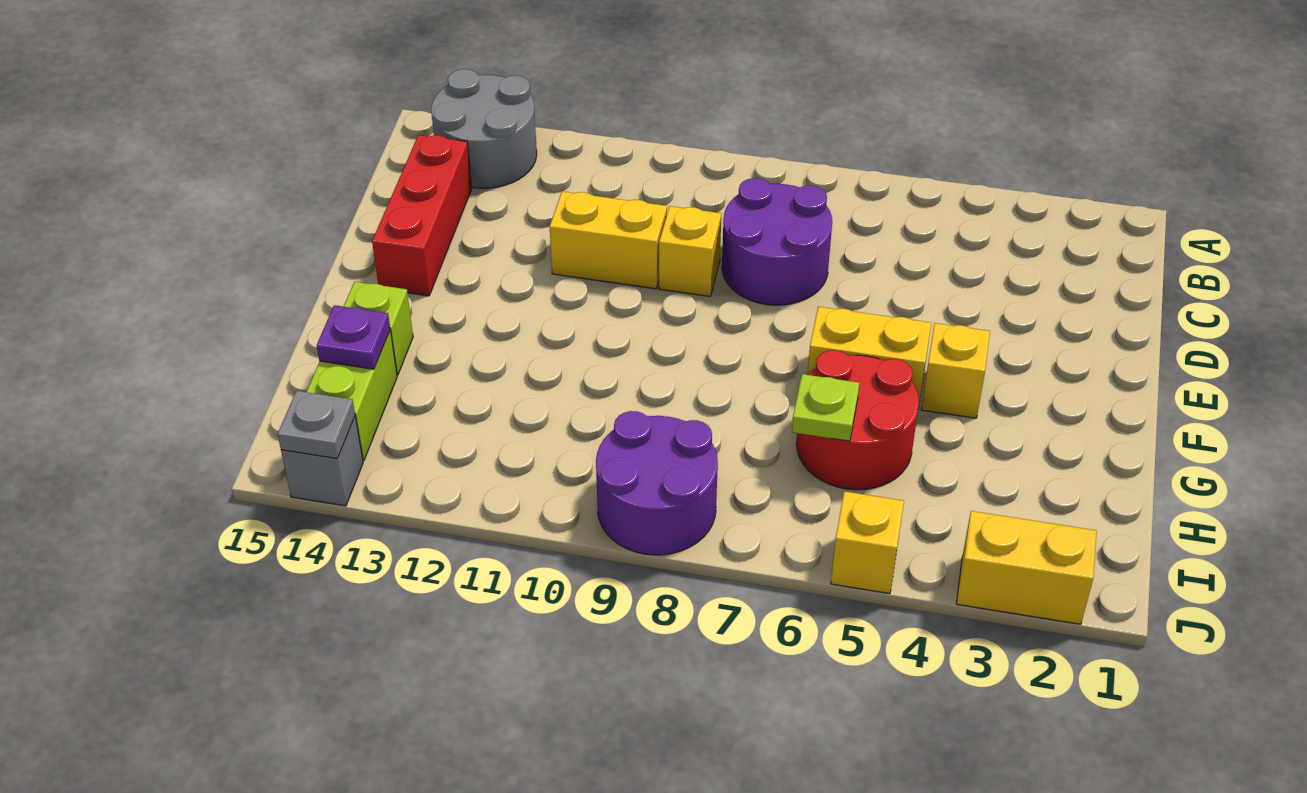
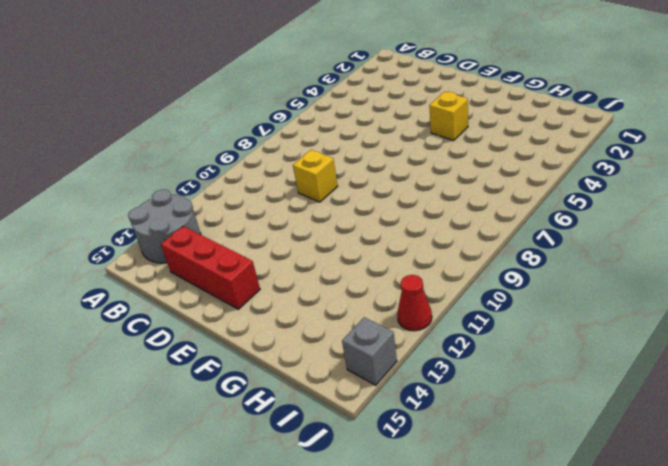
red 1x1 cone [397,275,432,331] -> none
none -> purple 2x2 round brick [722,178,832,305]
none -> yellow 1x2 brick [550,191,667,289]
none -> yellow 1x2 brick [808,306,931,409]

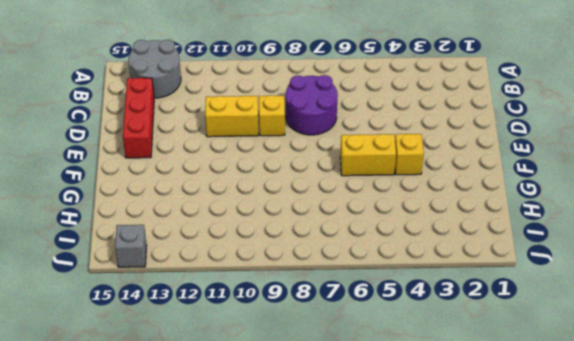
none -> red 2x2 round brick [796,350,919,490]
none -> lime 1x1 brick [343,282,413,375]
none -> lime 1x2 brick [306,330,397,461]

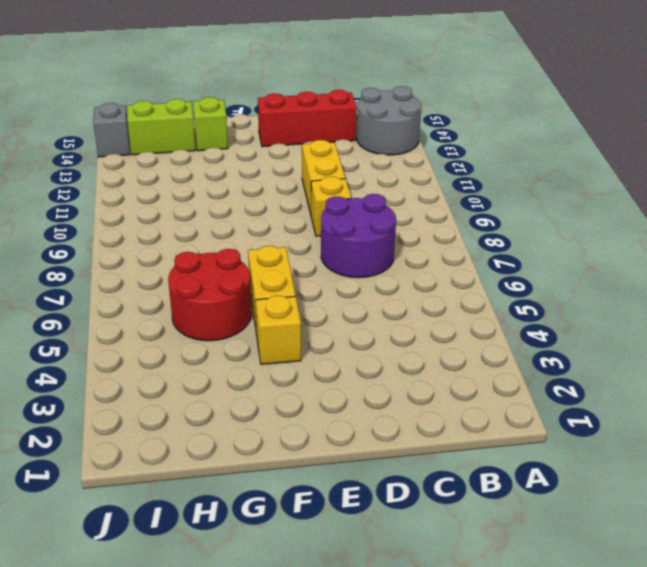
none -> purple 2x2 round brick [596,411,718,555]
none -> yellow 1x2 brick [956,511,1097,624]
none -> yellow 1x1 brick [831,491,904,594]

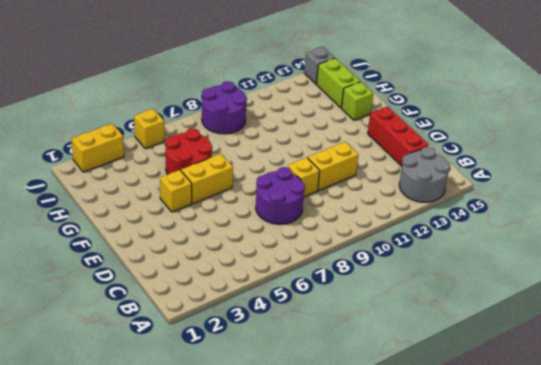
none -> lime 1x1 plate [792,374,859,441]
none -> purple 1x1 plate [317,305,390,369]
none -> grey 1x1 plate [278,391,355,459]

